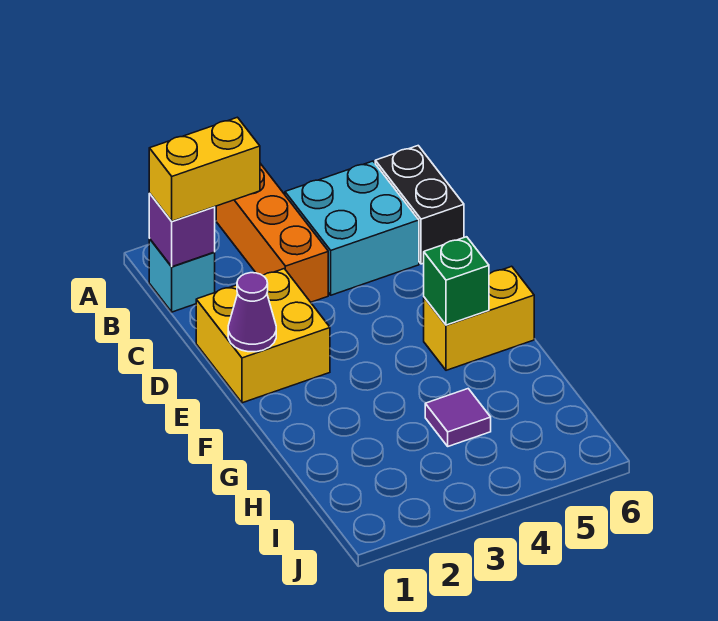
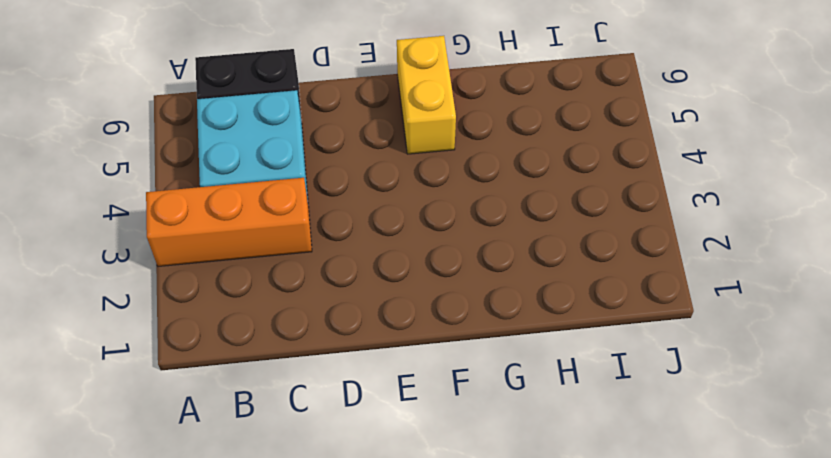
none -> cyan 1x1 brick [149,239,215,312]
none -> yellow 2x2 brick [196,269,330,403]

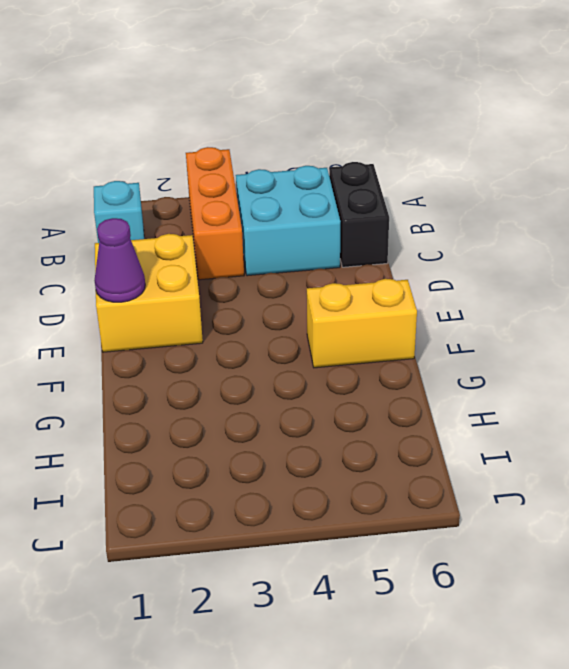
none -> purple 1x1 tile [425,389,491,446]
none -> purple 1x1 brick [149,194,215,267]

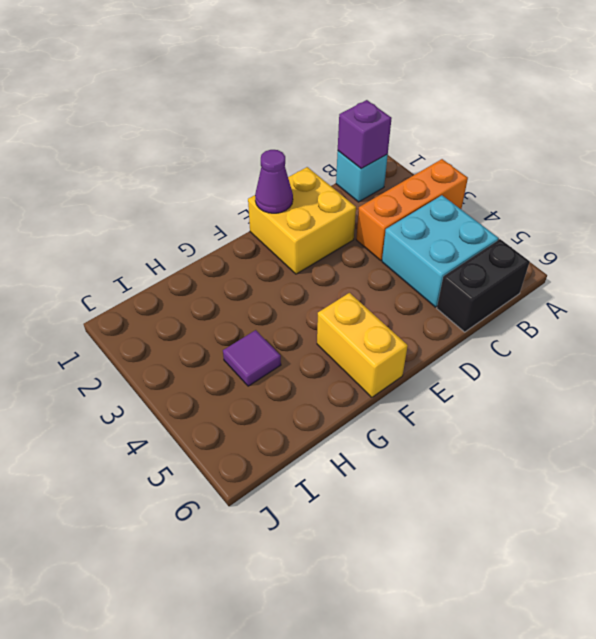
none -> green 1x1 brick [424,237,489,325]
none -> yellow 1x2 brick [149,117,260,221]

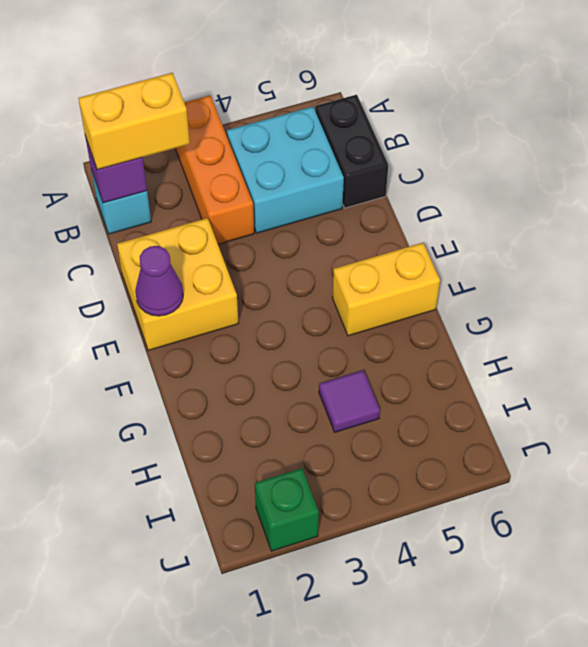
green 1x1 brick [255,468,319,551] -> green 1x1 brick moved to [424,237,489,325]

